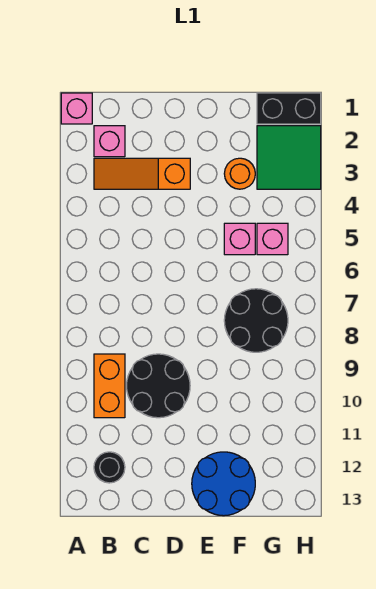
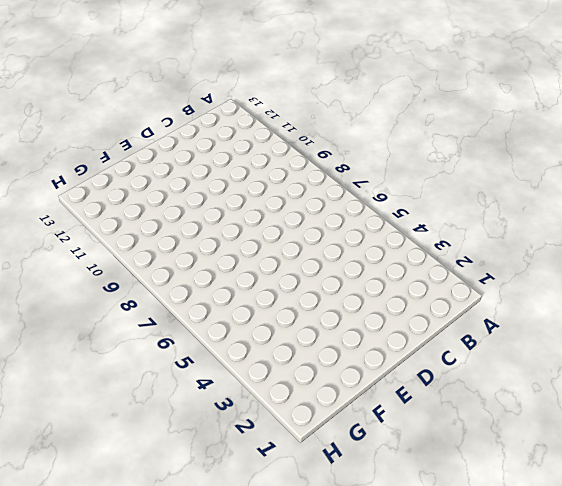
none -> pink 1x1 brick [61,93,92,124]
none -> pink 1x1 brick [94,126,125,157]
none -> orange 1x3 slope [94,158,190,189]

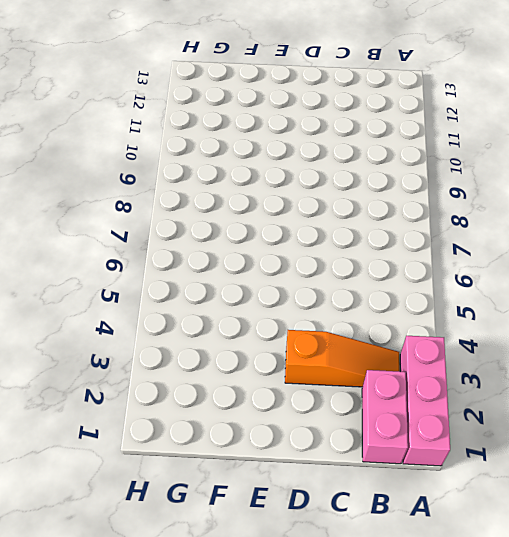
pink 1x3 brick [400,336,450,466] -> pink 1x1 brick [61,93,92,124]
pink 1x2 brick [362,370,408,464] -> pink 1x1 brick [94,126,125,157]
none -> orange 1x2 brick [94,354,125,418]
none -> black 1x1 round brick [94,452,125,483]
none -> black 2x2 round brick [127,354,190,418]

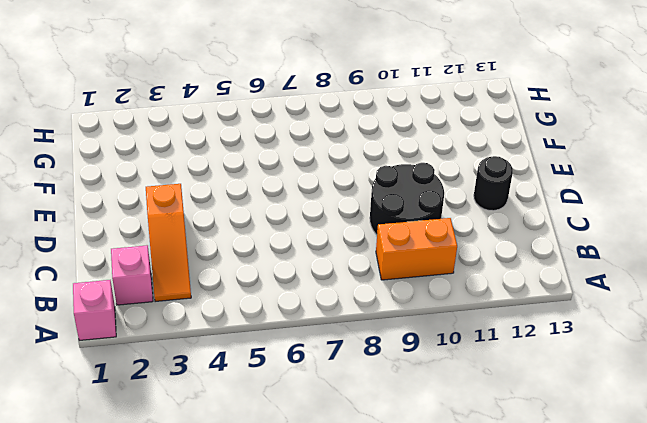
black 1x1 round brick [474,156,513,211] -> black 1x1 round brick moved to [94,452,125,483]
none -> blue 2x2 round brick [192,452,255,516]
none -> orange 1x1 round brick [224,158,255,189]
none -> pink 1x1 brick [224,223,255,255]

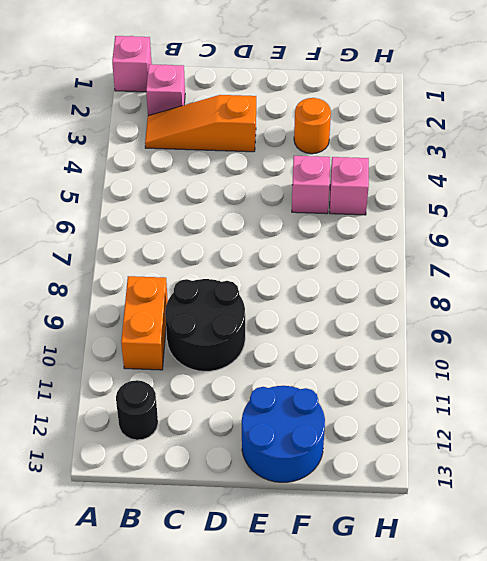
none -> black 2x2 round brick [224,289,288,352]
none -> black 1x2 brick [257,93,321,124]
none -> green 2x2 tile [257,126,321,189]

